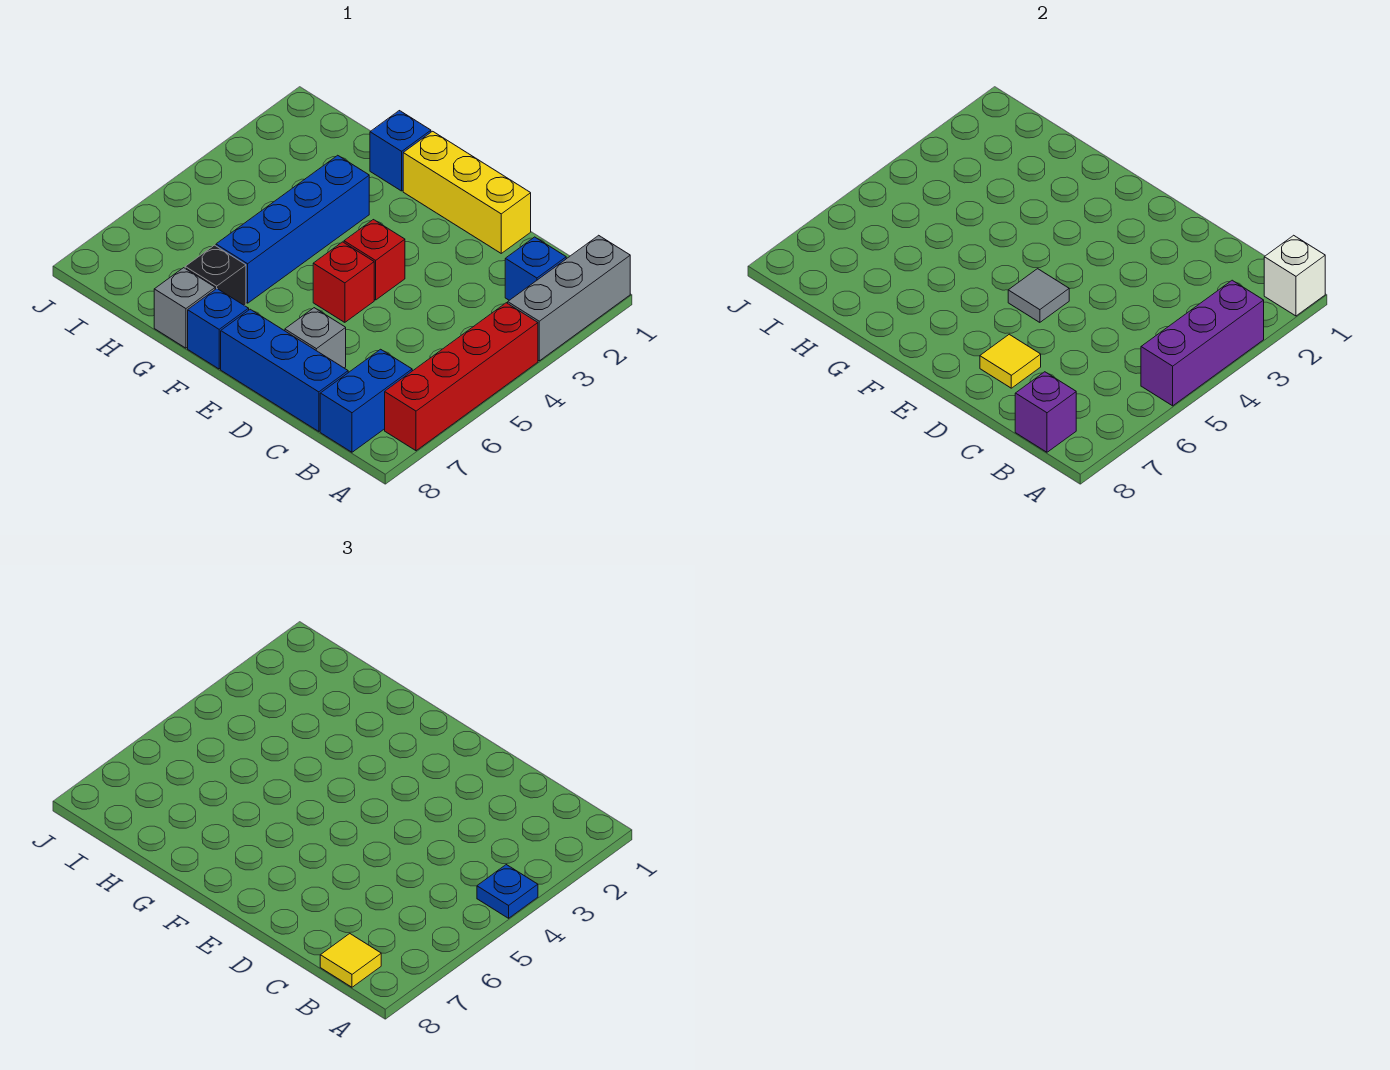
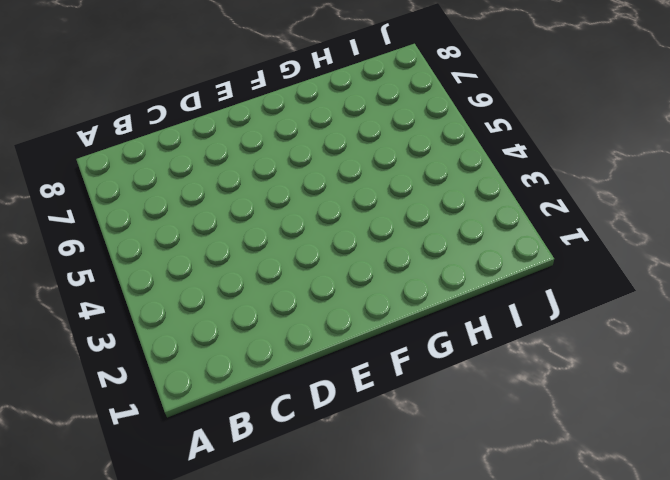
none -> grey 1x3 brick [508,235,630,361]
none -> red 1x4 brick [385,303,538,451]
none -> blue 1x1 brick [505,237,566,300]

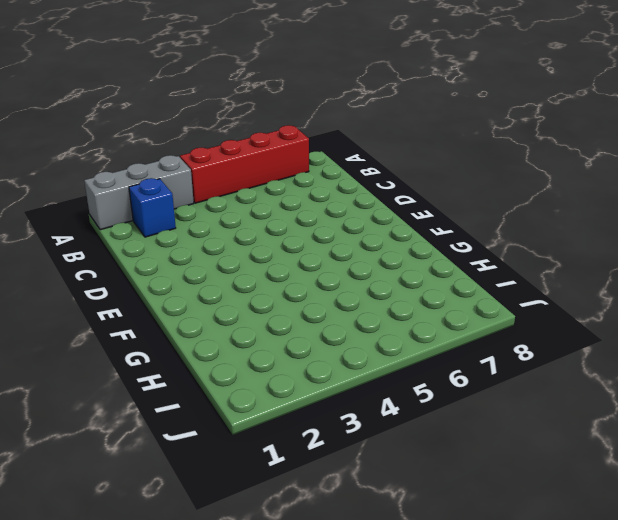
none -> blue 1x2 brick [320,349,412,452]
none -> blue 1x3 brick [221,309,348,431]
none -> yellow 1x3 brick [403,131,531,253]

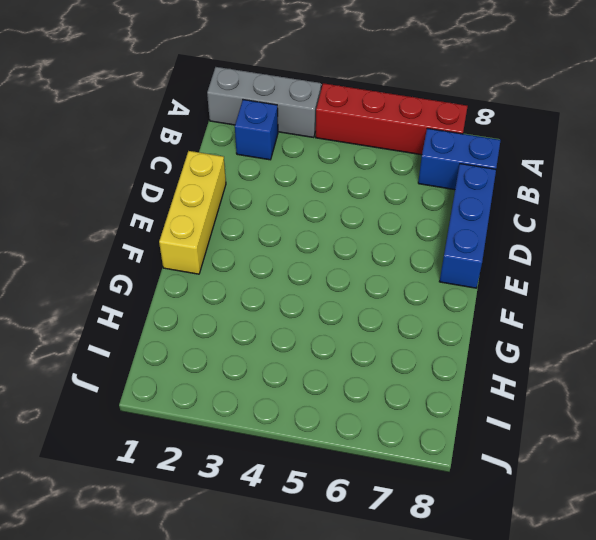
none -> grey 1x1 brick [285,308,346,368]
none -> red 1x1 brick [344,220,405,300]
none -> red 1x1 brick [313,242,374,322]

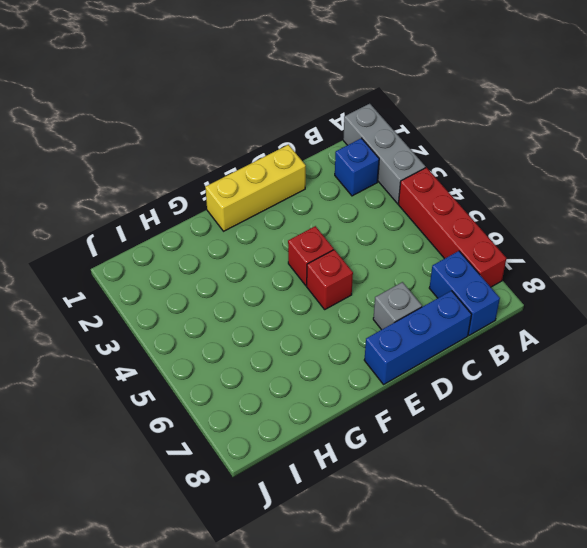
none -> blue 1x1 brick [188,289,249,369]
none -> blue 1x1 brick [370,111,431,191]
none -> blue 1x4 brick [216,155,369,303]

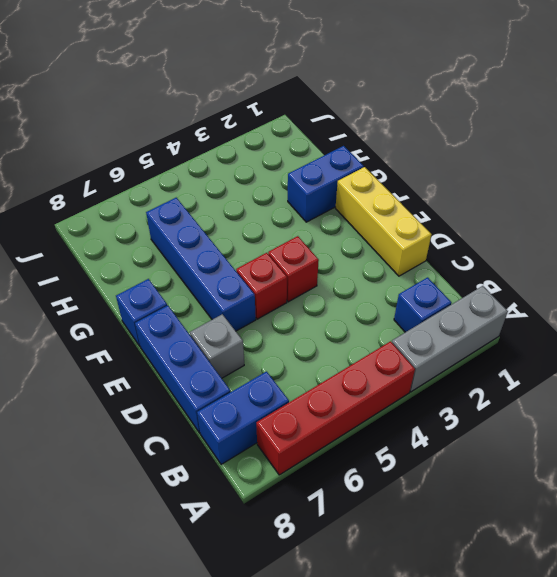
blue 1x4 brick [146,198,256,331] -> blue 1x4 brick turned to [216,155,369,303]
blue 1x2 brick [288,146,364,222] -> blue 1x1 brick [370,111,431,191]
none -> black 1x1 brick [185,245,246,306]
none -> grey 1x1 brick [154,268,215,348]
none -> white 1x1 brick [1264,235,1325,316]

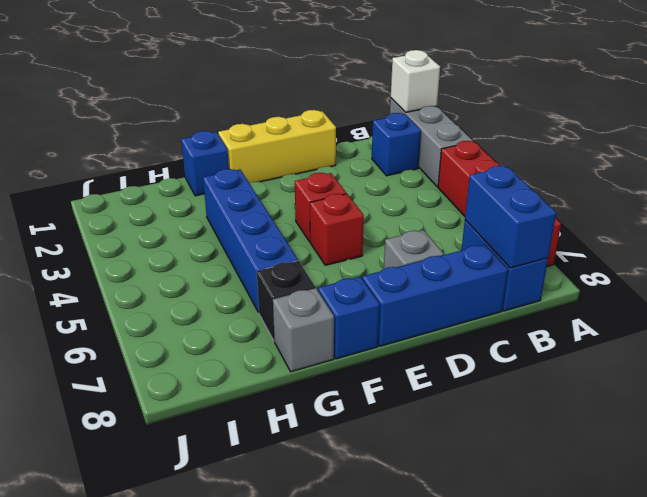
blue 1x2 brick [465,166,556,268] -> purple 1x1 brick [1015,372,1076,452]
none -> purple 1x3 brick [1141,280,1264,406]
none -> yellow 1x1 tile [980,334,1041,388]
none -> grey 1x1 tile [1008,269,1069,322]

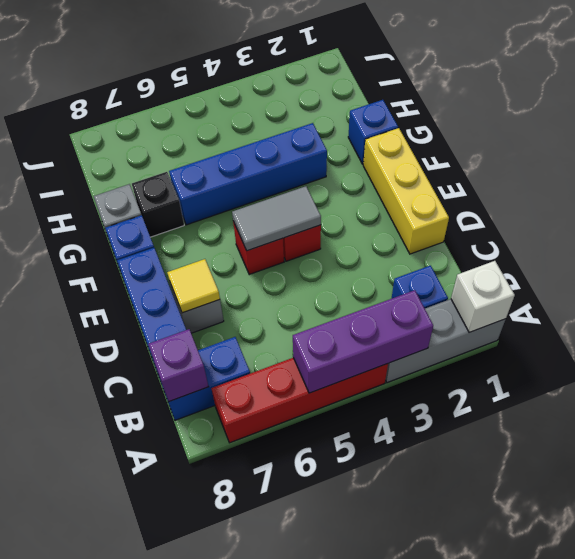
grey 1x2 tile [232,186,321,251] -> grey 1x1 tile [1008,269,1069,322]
none -> blue 1x1 plate [477,865,538,918]
none -> yellow 1x1 tile [320,934,381,987]

